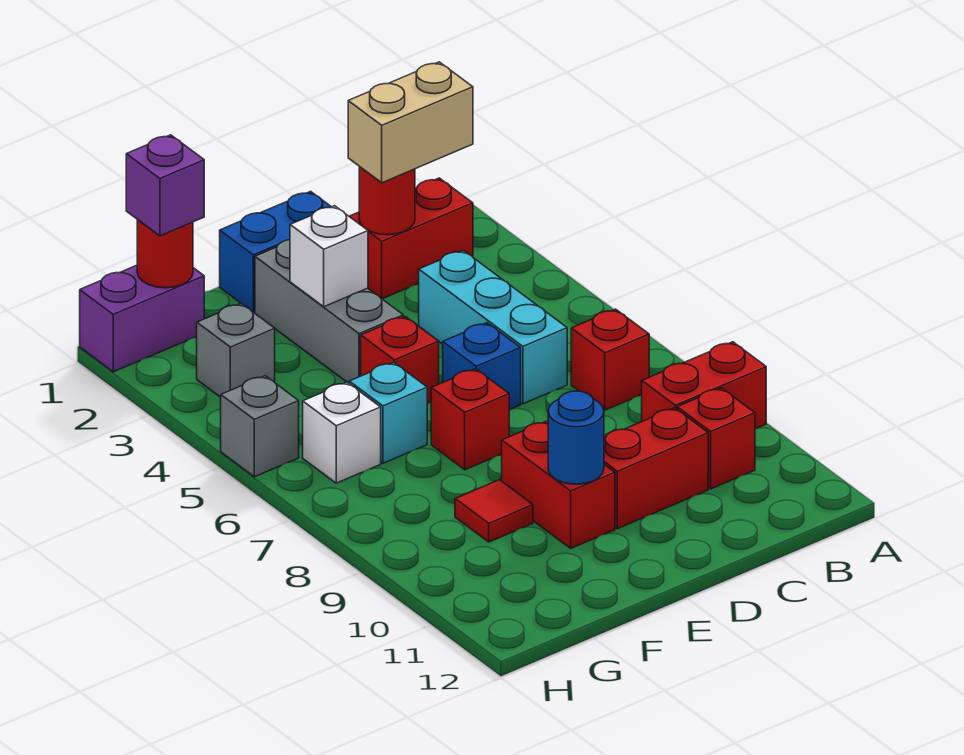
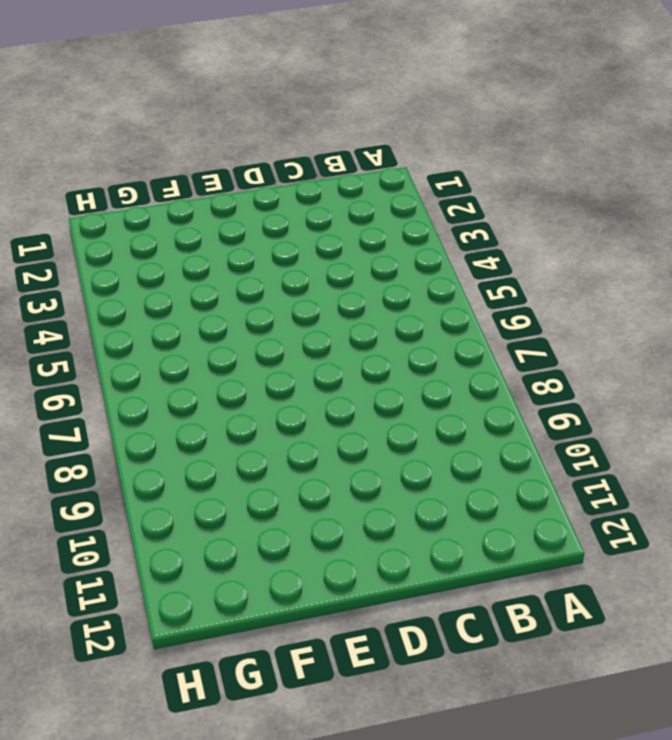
none -> red 1x2 brick [642,342,766,429]
none -> red 1x2 brick [349,178,473,299]
none -> red 1x1 brick [571,309,649,410]

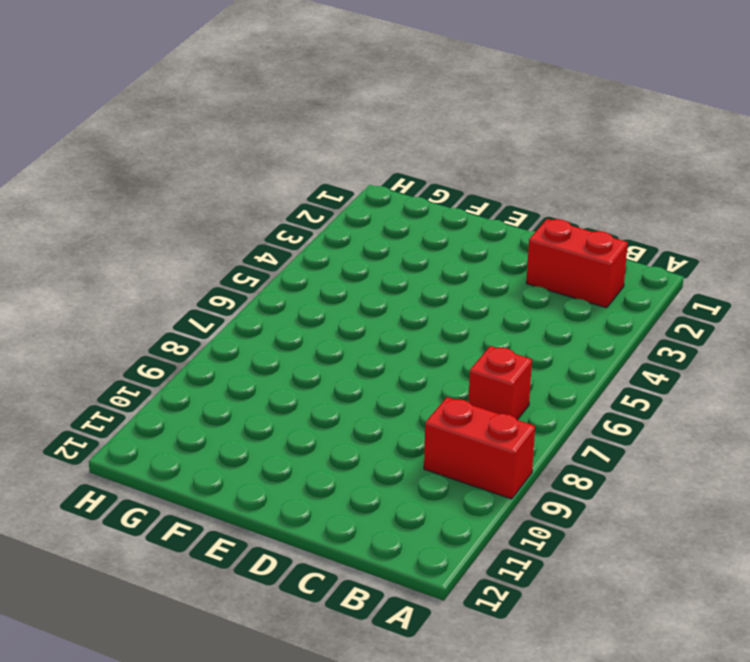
none -> red 1x1 brick [677,388,755,489]
none -> cyan 1x3 brick [419,250,567,404]
none -> red 1x2 brick [604,408,708,529]

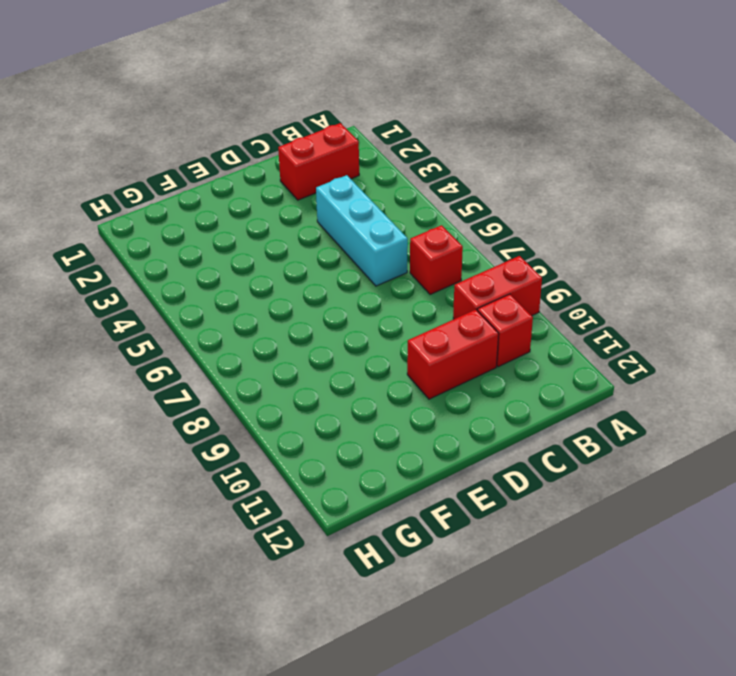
none -> blue 1x2 brick [220,191,331,312]
none -> blue 1x1 brick [443,323,521,410]
none -> grey 1x3 brick [255,240,403,383]

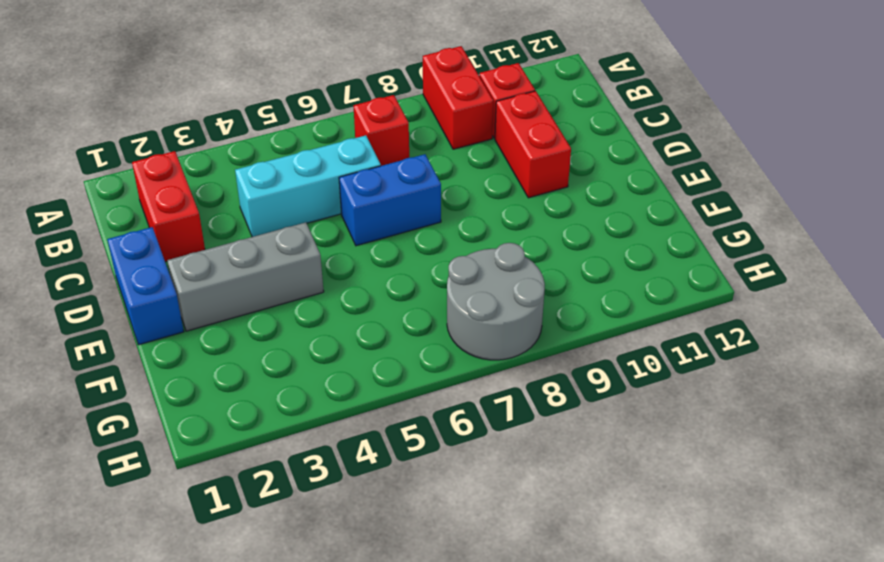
blue 1x2 brick [339,154,441,246] -> blue 1x1 brick [443,323,521,410]
grey 2x2 round brick [447,243,545,360] -> none
none -> red 1x1 brick [361,316,439,403]
none -> red 1x1 brick [431,369,509,470]
none -> red 1x2 brick [502,421,615,548]

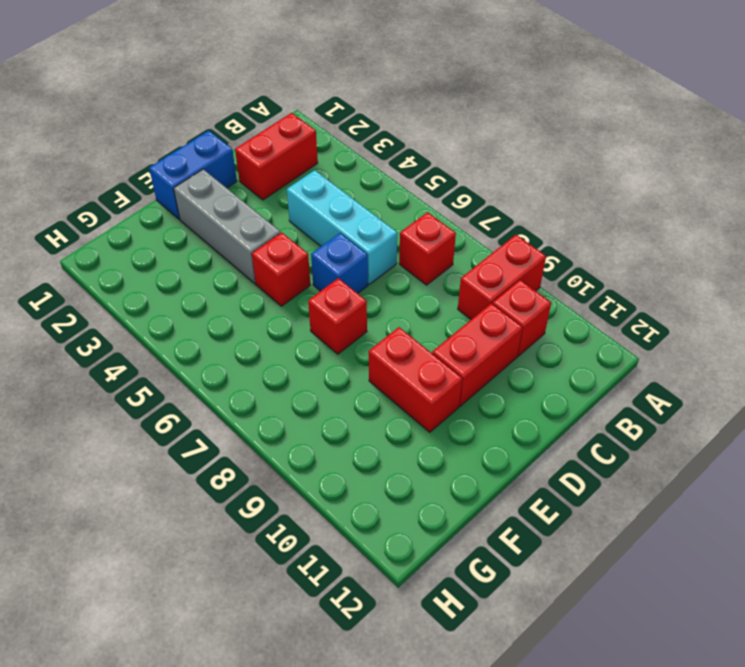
none -> cyan 1x1 brick [349,362,427,463]
none -> red 1x1 tile [455,480,533,542]
none -> purple 1x2 brick [80,265,204,372]

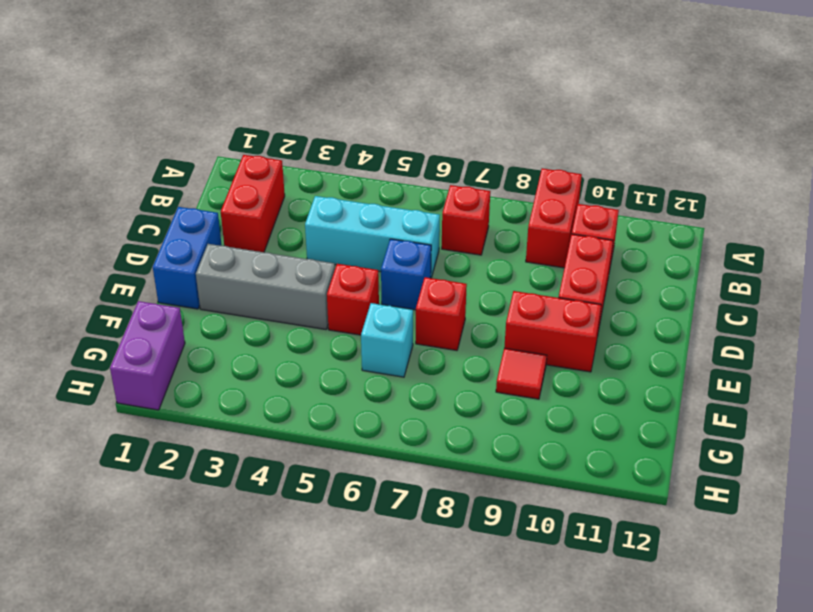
none -> grey 1x1 brick [197,304,275,397]
none -> white 1x1 brick [303,382,381,483]
none -> grey 1x1 brick [221,376,299,477]

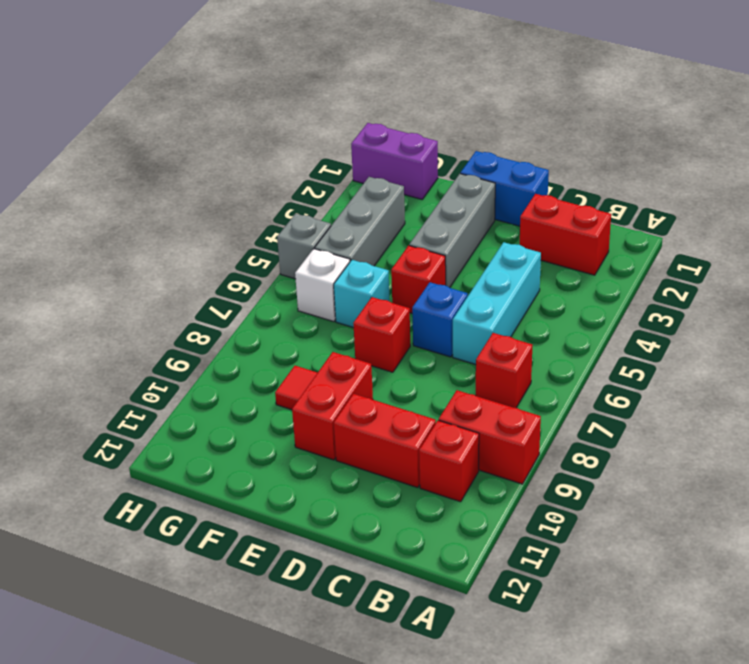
grey 1x3 brick [315,177,405,266] -> grey 1x1 brick [197,304,275,397]
none -> red 1x1 round brick [359,167,415,235]
none -> white 1x1 brick [290,206,368,307]
none -> blue 1x1 round brick [548,391,604,484]

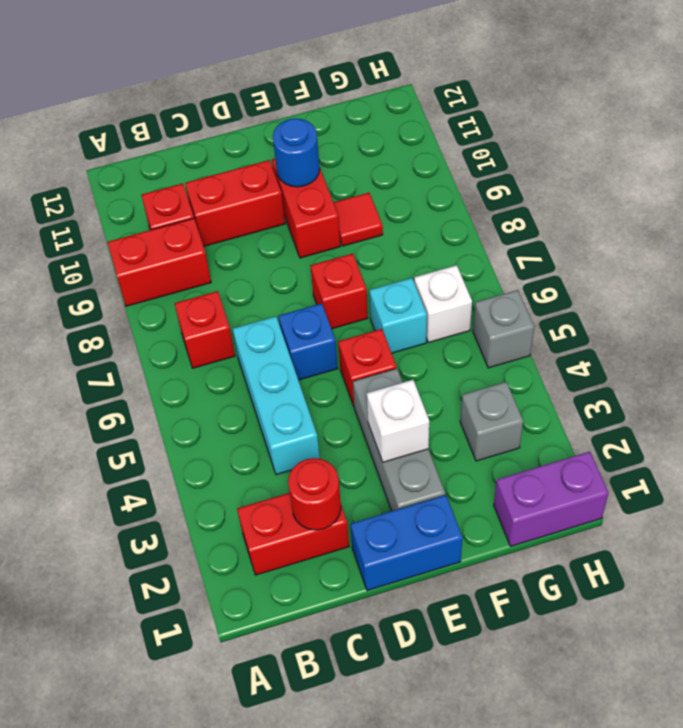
none -> red 1x1 round brick [137,220,193,288]
none -> tan 1x2 brick [348,62,473,183]
none -> purple 1x1 brick [126,135,204,236]

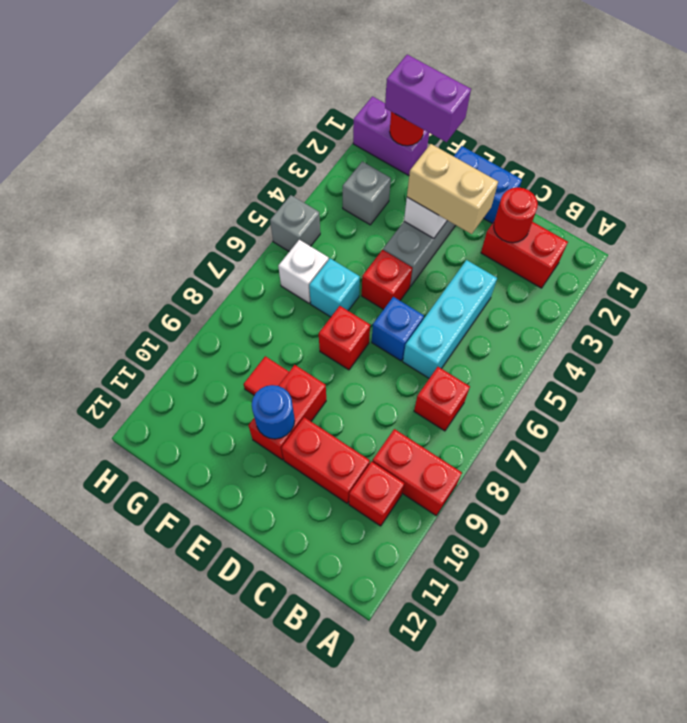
tan 1x2 brick [407,144,498,234] -> tan 1x2 brick moved to [348,62,473,183]
purple 1x2 brick [385,55,471,142] -> purple 1x1 brick [126,135,204,236]

